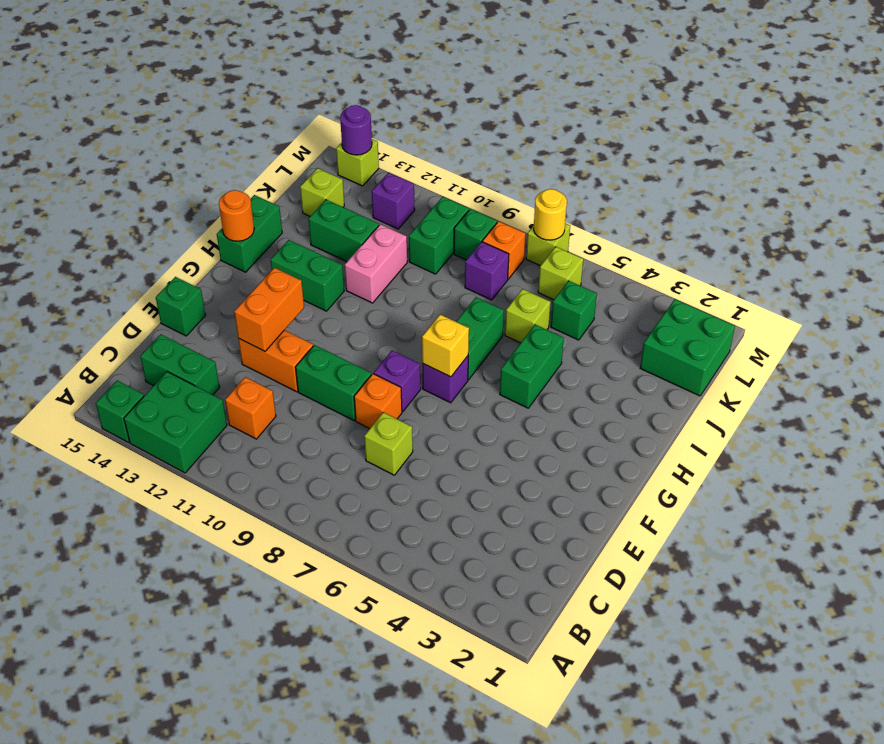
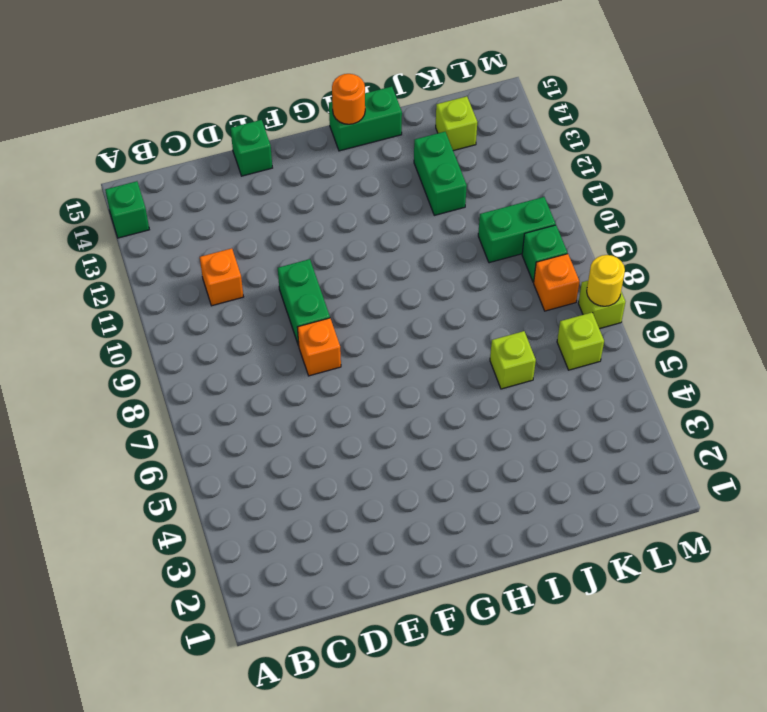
none -> green 2x2 brick [124,372,227,473]
none -> green 1x2 brick [140,334,219,395]
none -> lime 1x1 brick [364,412,413,475]
none -> orange 1x2 brick [238,330,313,392]

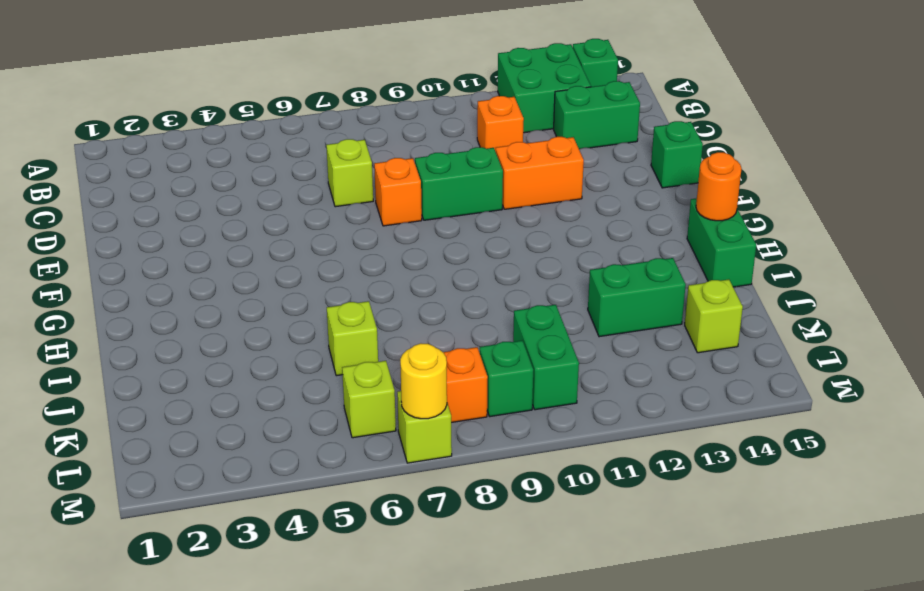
none -> purple 1x1 brick [374,351,421,412]
none -> purple 1x1 brick [422,356,468,403]
none -> green 1x2 brick [500,325,564,408]
none -> green 1x2 brick [456,297,504,380]

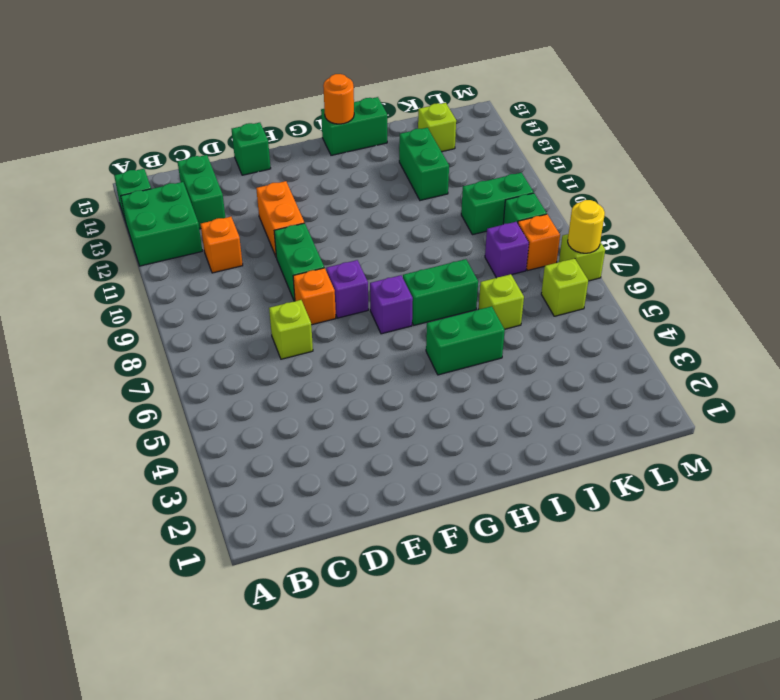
none -> green 1x2 brick [271,240,344,311]
none -> pink 1x2 brick [345,224,407,303]
none -> green 2x2 brick [640,299,735,396]
none -> green 1x1 brick [551,281,597,340]

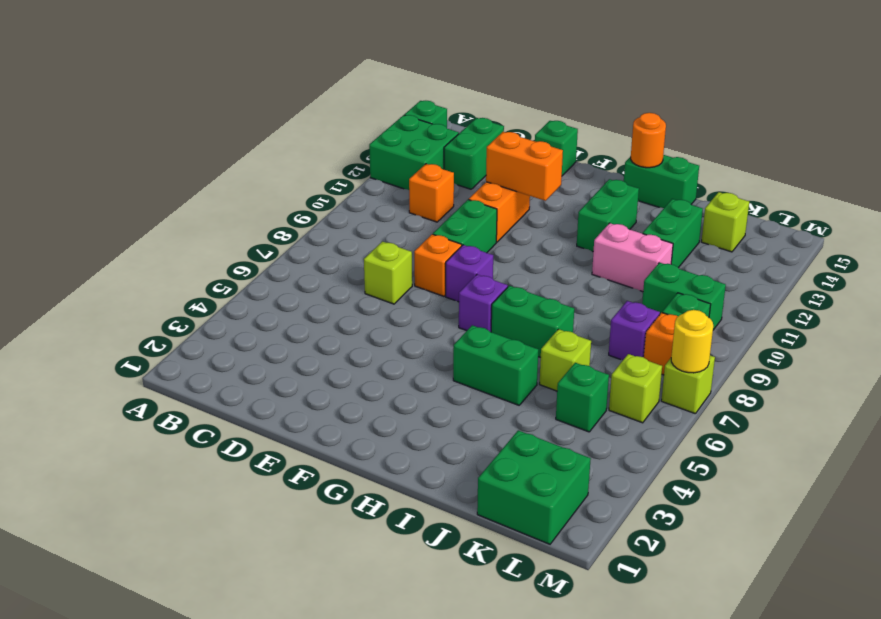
none -> purple 1x1 brick [372,173,415,229]
none -> lime 1x1 brick [336,139,379,186]
none -> yellow 1x1 brick [422,315,469,377]
none -> purple 1x1 round brick [340,105,372,155]

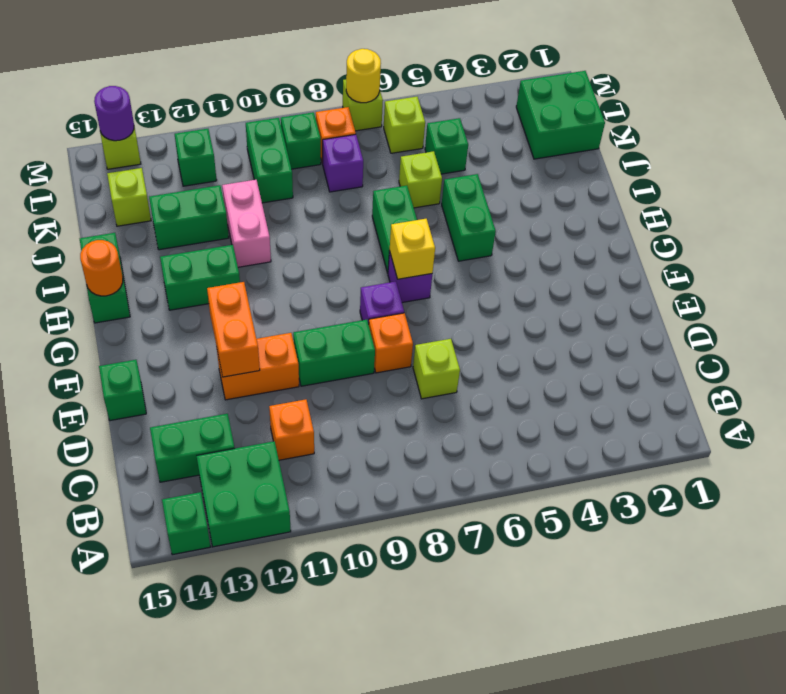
green 1x1 brick [175,129,217,186] -> purple 1x1 brick [372,173,415,229]

